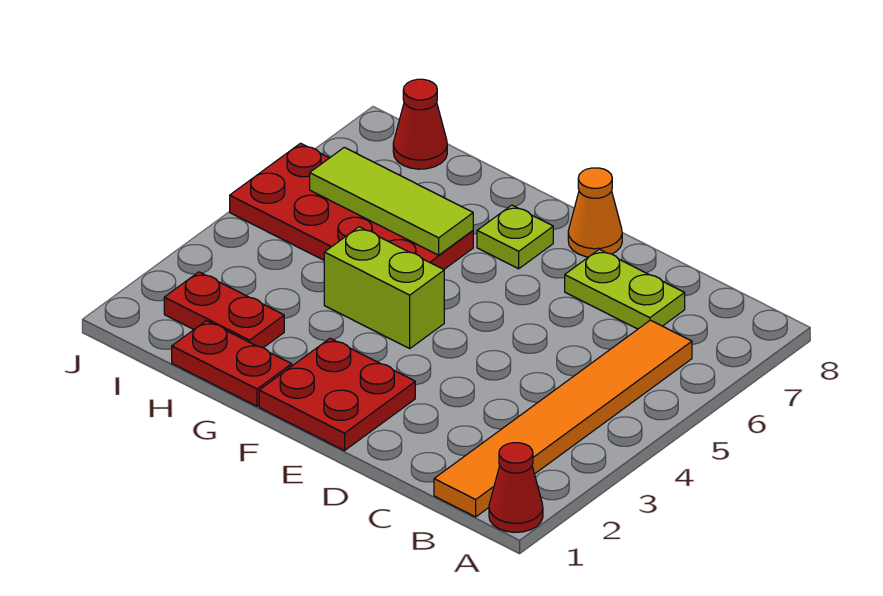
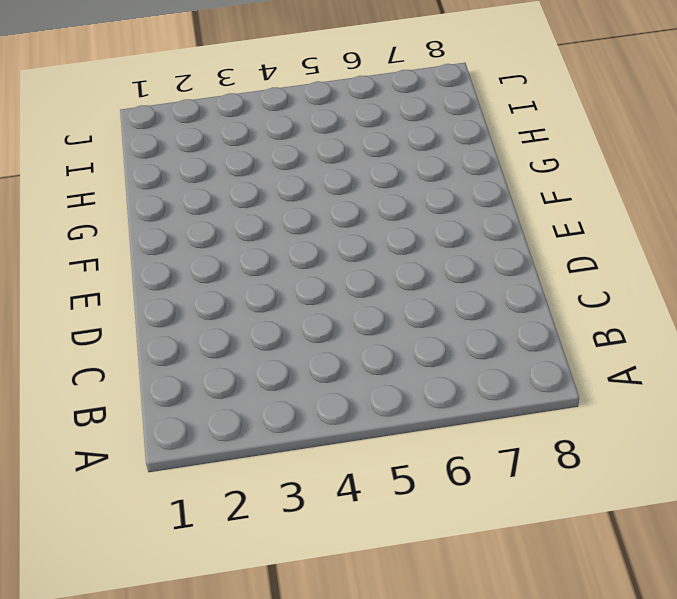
none -> red 1x1 cone [489,443,543,532]
none -> orange 1x6 tile [434,320,692,517]
none -> lime 1x2 plate [565,249,685,329]

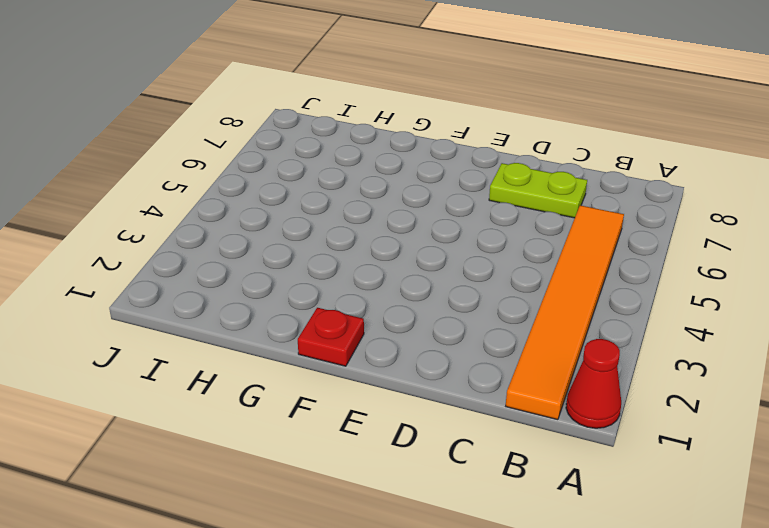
red 1x1 plate [298,308,364,366] -> red 2x2 plate [259,338,415,451]
none -> orange 1x1 cone [568,168,622,257]
none -> lime 1x2 brick [324,227,444,348]
none -> lime 1x1 plate [477,205,553,269]

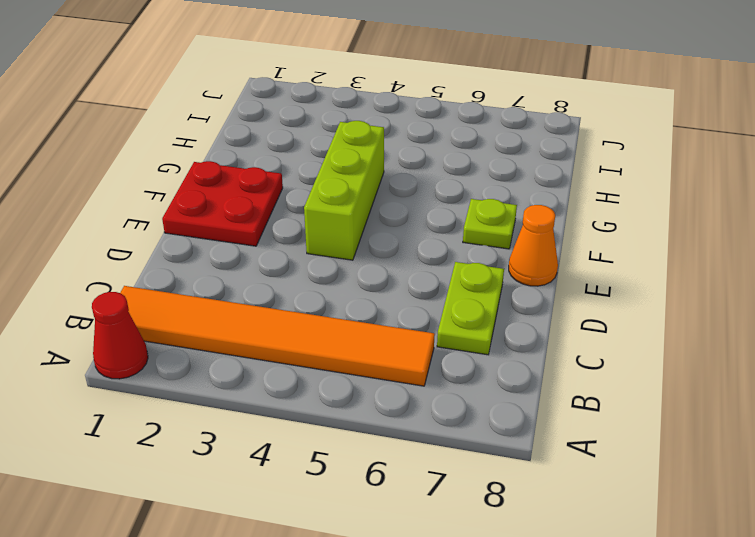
lime 1x3 brick [304,121,384,260] -> lime 1x2 brick [324,227,444,348]
none -> red 1x2 plate [172,321,292,406]
none -> red 2x4 plate [230,143,473,269]
none -> red 1x2 plate [164,272,284,348]

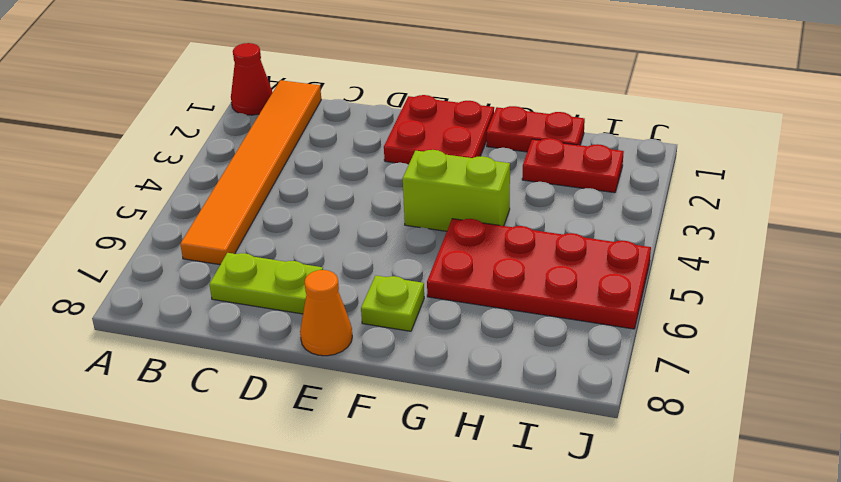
none -> red 1x1 cone [393,79,447,169]
none -> lime 1x3 tile [310,147,473,255]

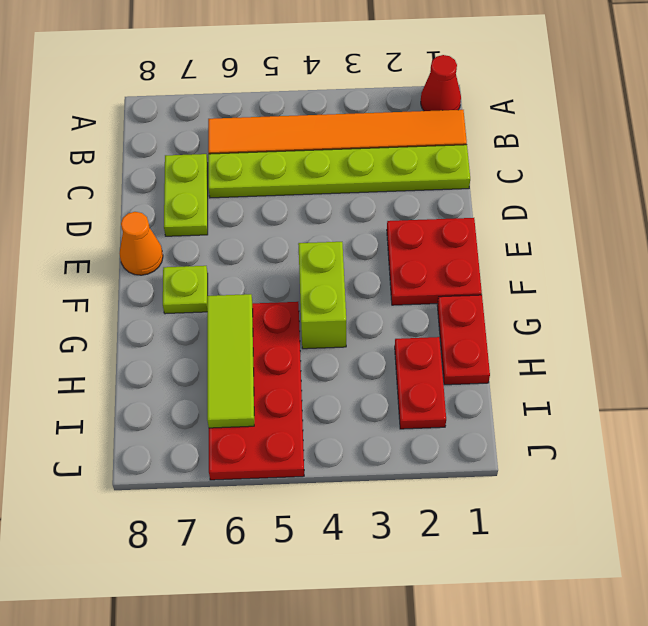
lime 1x6 plate [208,145,470,198] -> none
none -> red 1x1 cone [393,79,447,169]

